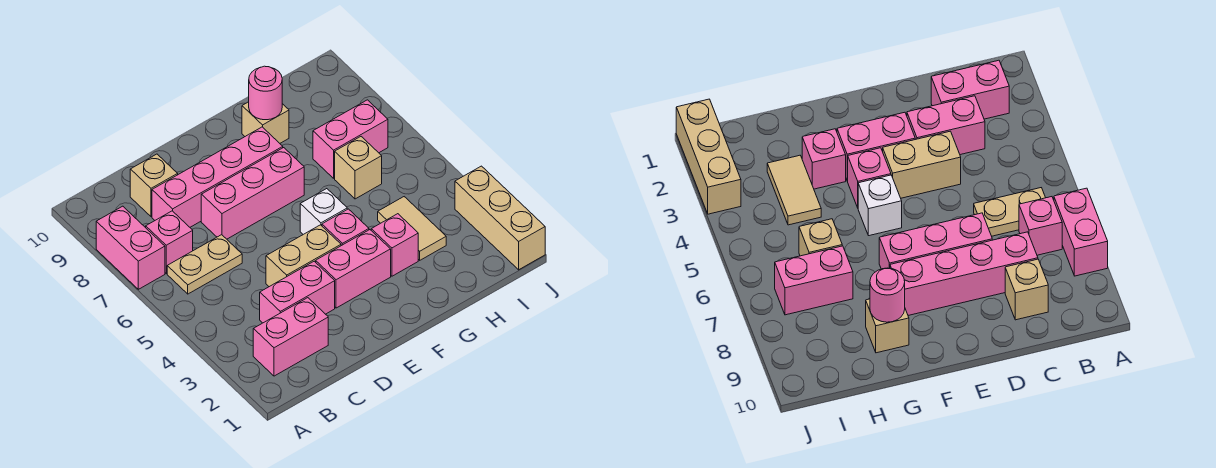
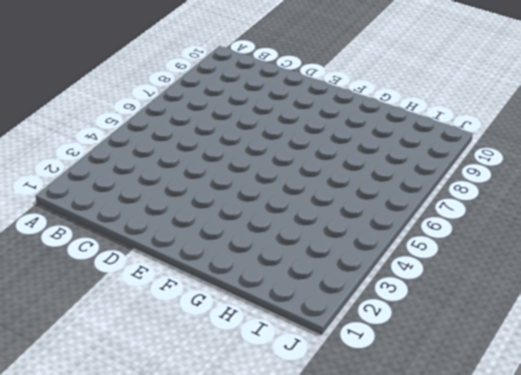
none -> pink 1x2 brick [96,206,165,289]
none -> pink 1x2 brick [253,298,328,376]
none -> tan 1x2 plate [167,235,242,294]

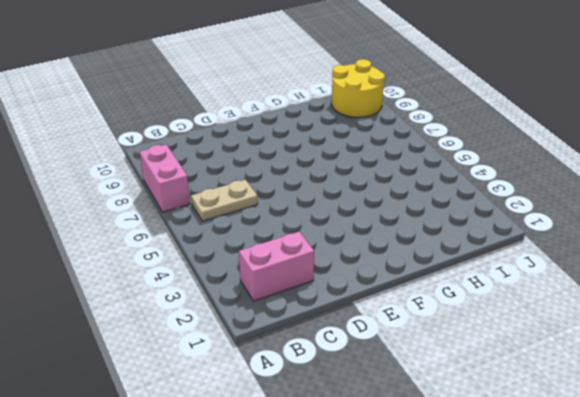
yellow 2x2 round brick [332,59,385,117] -> none
none -> pink 1x1 brick [146,211,193,273]
none -> pink 1x2 brick [260,261,335,323]
none -> pink 1x4 brick [152,127,283,227]

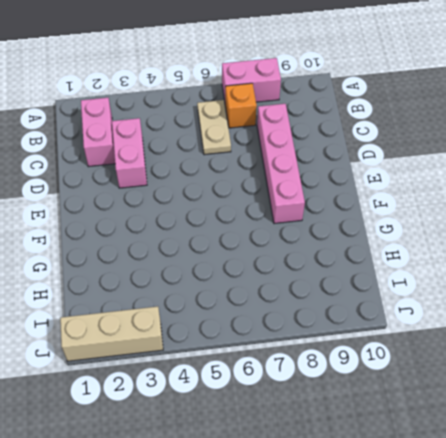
orange 1x1 brick [225,83,257,128] -> pink 1x1 brick [146,211,193,273]
none -> tan 1x1 brick [130,154,178,217]
none -> tan 1x2 brick [266,225,341,287]
none -> pink 1x3 brick [201,148,304,239]

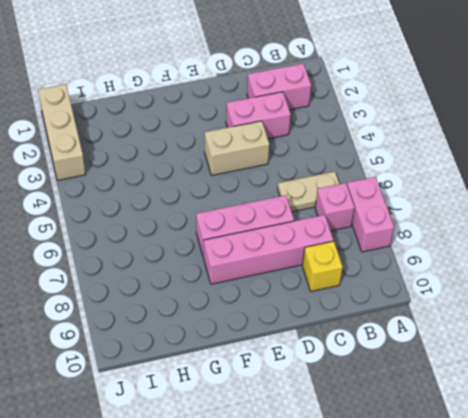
yellow 1x1 brick [302,241,343,291] -> tan 1x1 brick [130,154,178,217]
none -> pink 1x2 brick [316,230,391,308]
none -> pink 1x1 brick [322,209,369,246]
none -> white 1x1 brick [300,189,347,234]

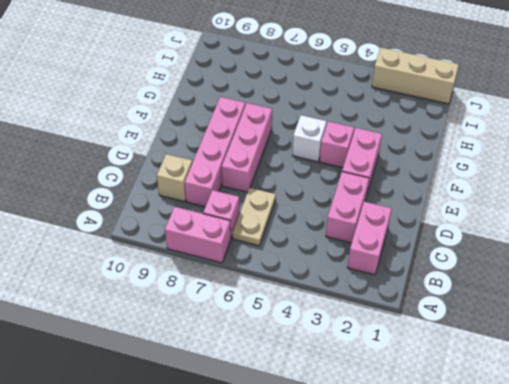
none -> tan 1x2 brick [266,225,341,287]
none -> pink 1x1 brick [371,214,418,276]
none -> tan 1x1 brick [242,102,289,143]

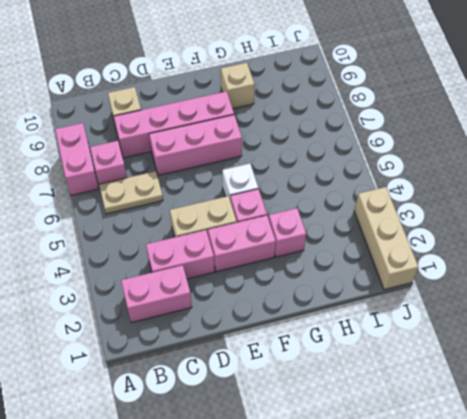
none -> tan 1x2 tile [378,197,446,260]
none -> tan 1x1 brick [335,137,382,199]
none -> pink 1x2 brick [313,100,388,178]

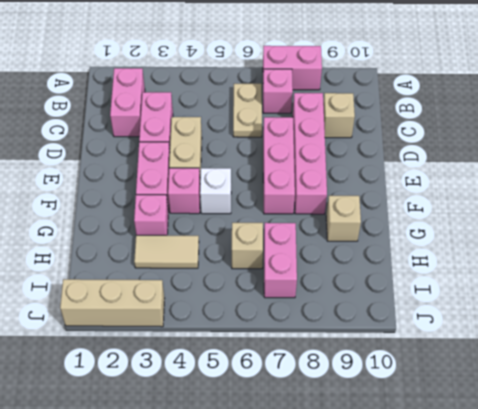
none -> pink 1x1 round brick [249,66,282,120]

